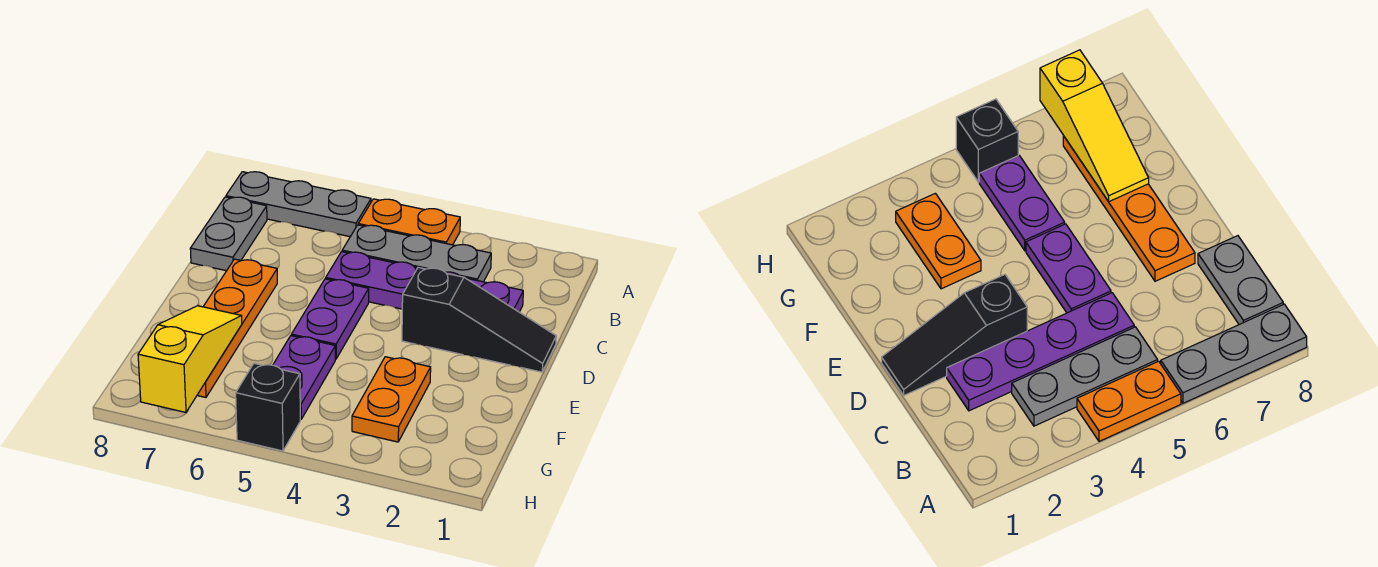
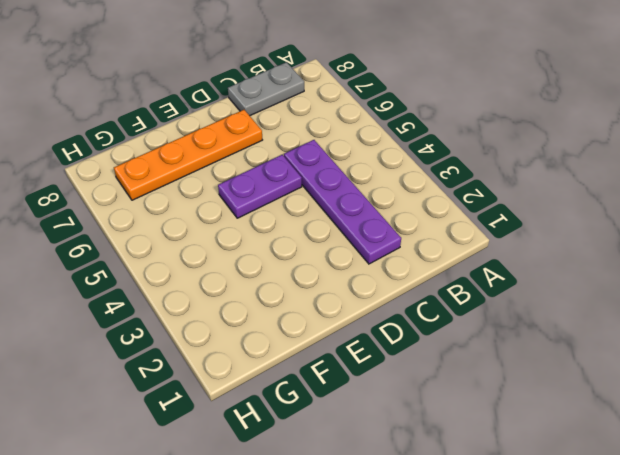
none -> orange 1x2 plate [358,199,460,245]
none -> grey 1x3 plate [226,172,371,237]
none -> grey 1x3 plate [342,225,491,282]

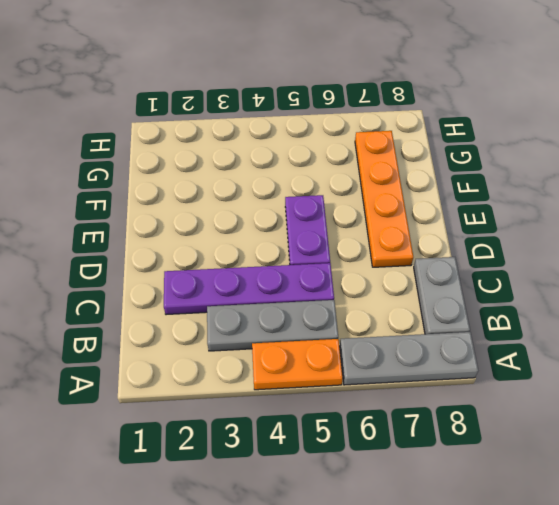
none -> black 1x3 slope [402,268,556,372]
none -> orange 1x2 plate [352,357,431,442]
none -> purple 1x2 plate [273,336,335,420]

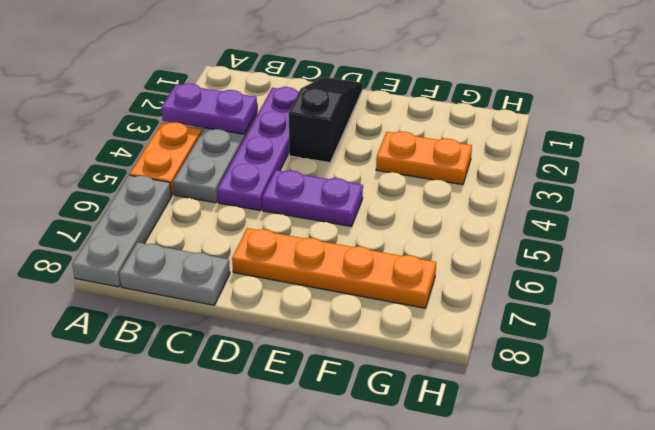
purple 1x2 plate [161,83,257,134] -> purple 1x2 plate moved to [273,336,335,420]
none -> black 1x1 brick [236,363,300,451]
none -> yellow 1x3 slope [138,306,242,412]

